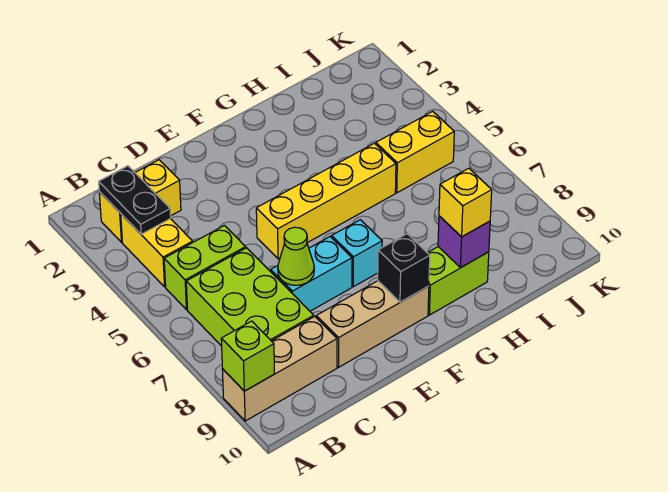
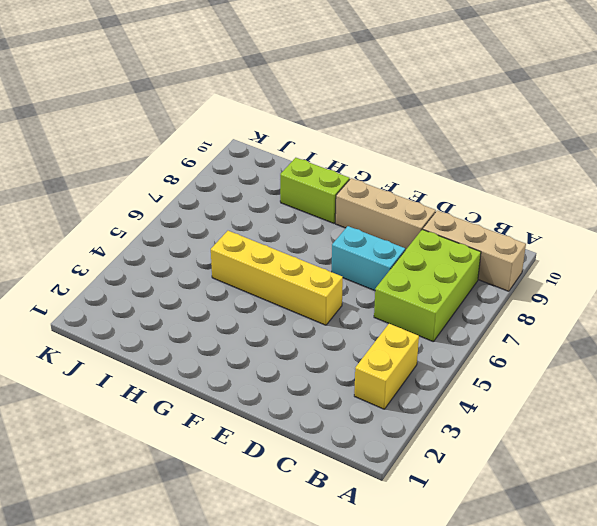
none -> yellow 1x2 brick [99,160,181,242]
none -> lime 1x2 brick [164,225,246,310]
none -> cyan 1x1 brick [332,220,382,287]

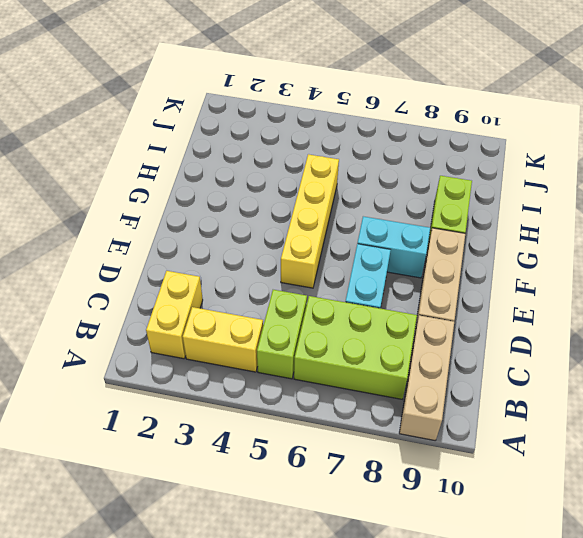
cyan 1x2 brick [357,216,430,278] -> cyan 1x1 brick [332,220,382,287]
none -> yellow 1x2 brick [376,111,454,193]
none -> lime 1x1 brick [221,321,275,391]
none -> black 1x2 plate [99,166,171,234]

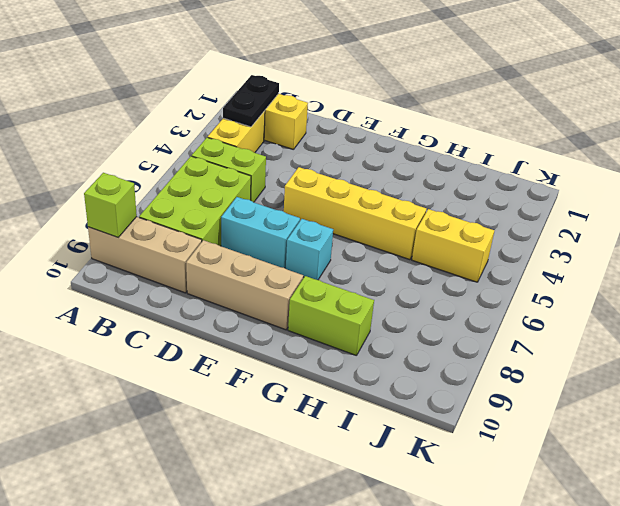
none -> lime 1x1 cone [278,227,314,285]
none -> black 1x1 brick [378,234,430,302]
none -> purple 1x1 brick [438,216,490,268]

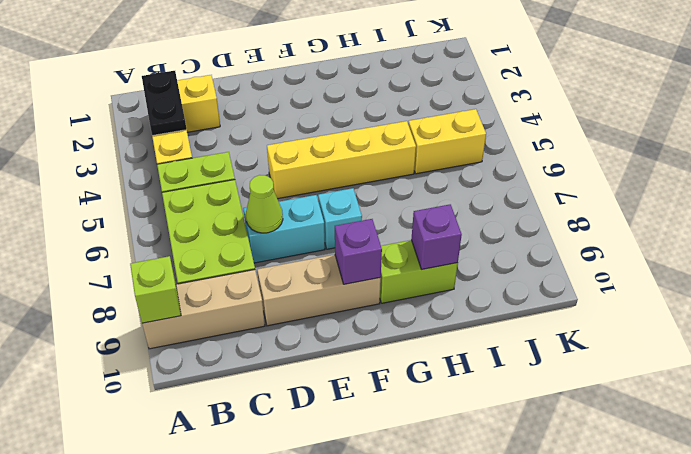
purple 1x1 brick [335,219,382,284] -> black 1x1 brick [378,234,430,302]
none -> yellow 1x1 brick [439,168,492,237]

